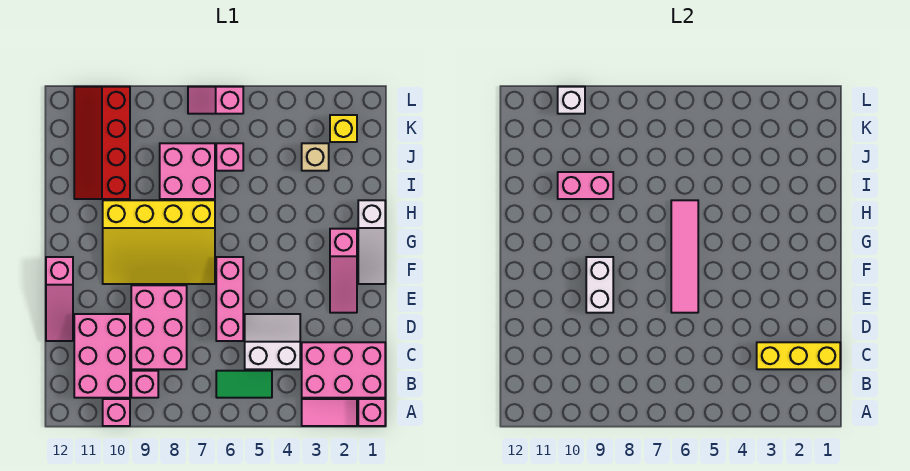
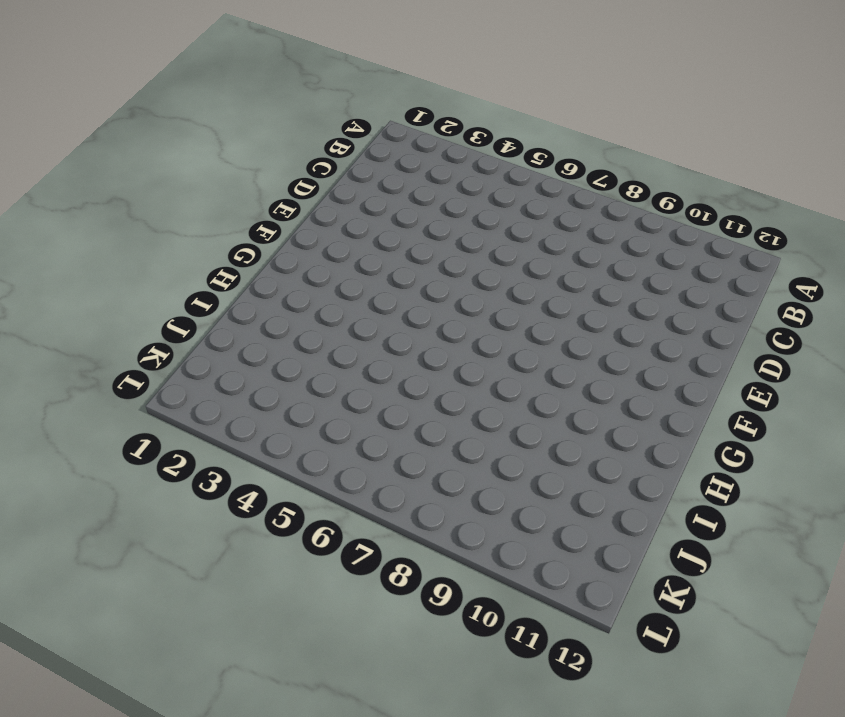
none -> pink 1x1 brick [358,399,385,426]
none -> pink 1x2 tile [302,399,357,426]
none -> pink 1x1 brick [103,399,130,426]

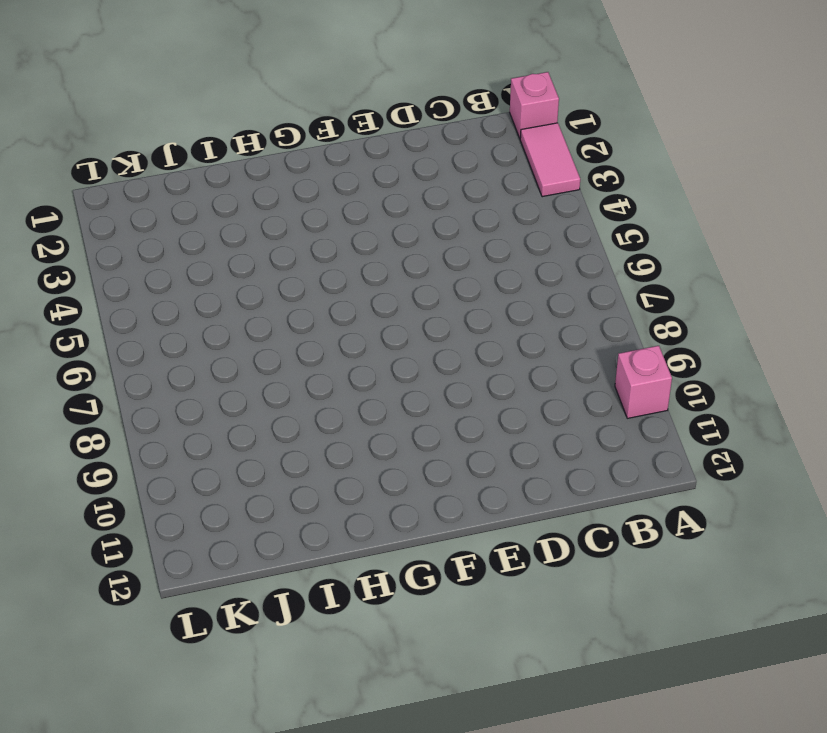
none -> pink 2x3 brick [302,342,385,398]
none -> green 1x2 tile [216,371,272,398]
none -> pink 1x1 brick [131,371,158,398]

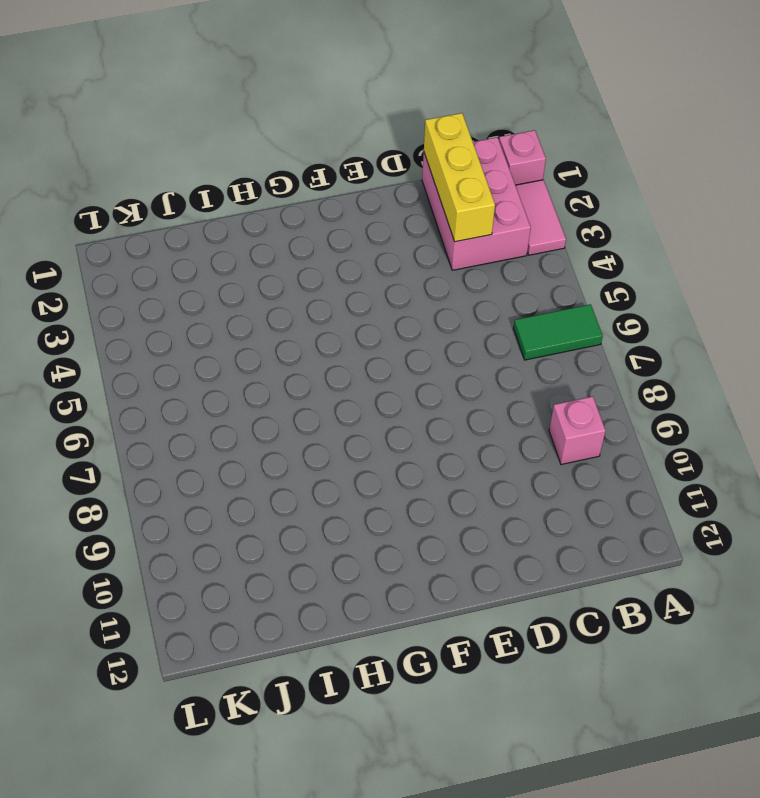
green 1x2 tile [513,304,603,360] -> green 1x2 tile turned to [216,371,272,398]
none -> pink 1x1 brick [103,399,130,426]
none -> pink 2x3 brick [74,314,130,398]
none -> white 2x2 slope [245,314,300,369]

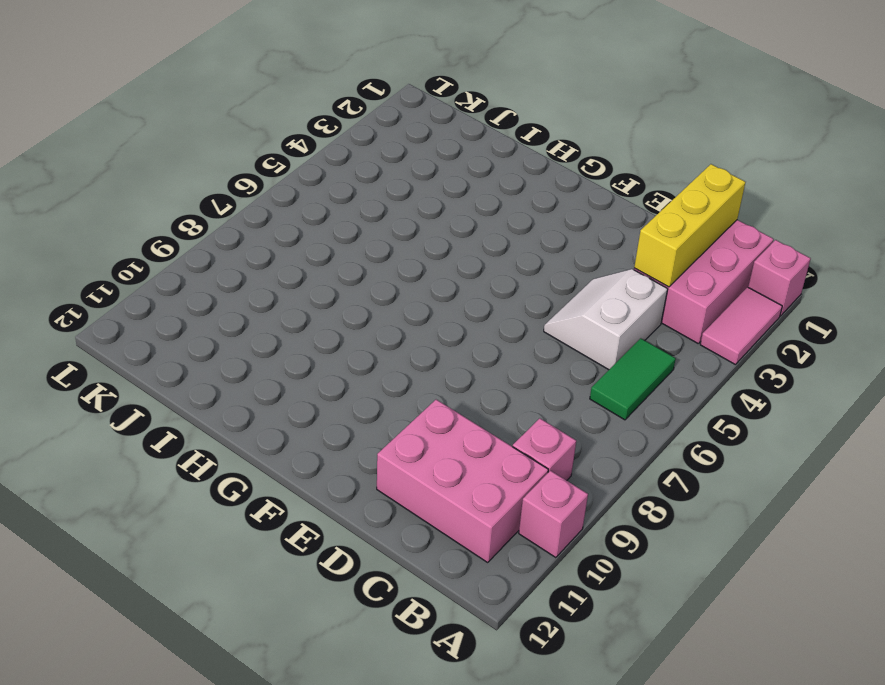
none -> pink 2x3 brick [131,285,187,369]
none -> pink 1x3 brick [216,257,243,341]
none -> pink 1x3 slope [46,257,73,341]

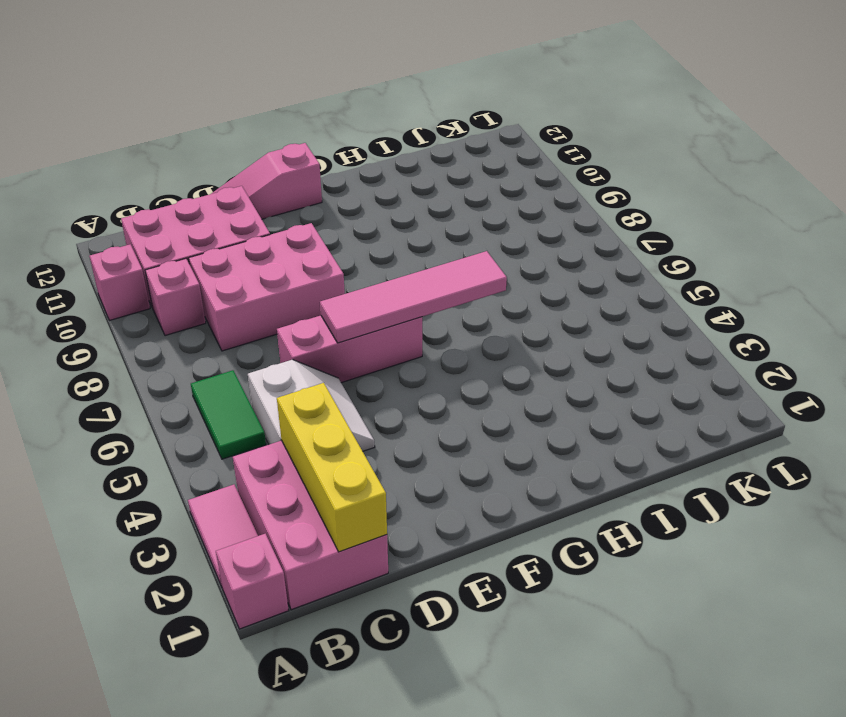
none -> pink 1x3 slope [330,229,357,313]
none -> white 1x3 slope [358,200,385,284]
none -> yellow 3x4 slope [103,200,215,284]

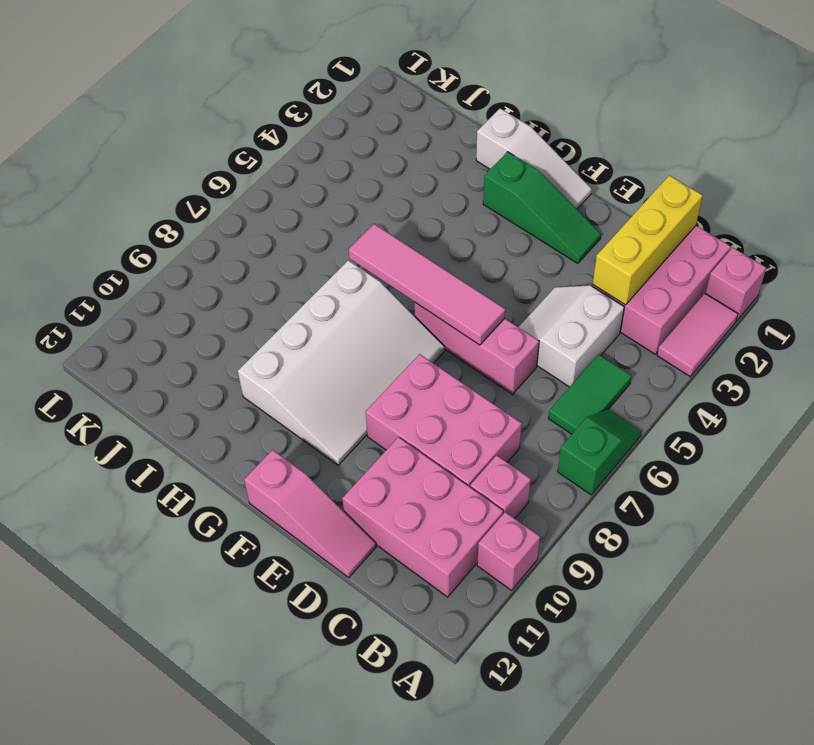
green 1x2 slope [558,409,641,495] -> none
green 1x3 slope [483,152,601,263] -> pink 1x3 slope [330,229,357,313]
white 3x4 slope [238,261,445,465] -> yellow 3x4 slope [103,200,215,284]
none -> pink 2x2 brick [160,143,215,199]
none -> red 2x4 slope [74,87,130,199]
none -> tan 1x1 brick [302,143,329,171]

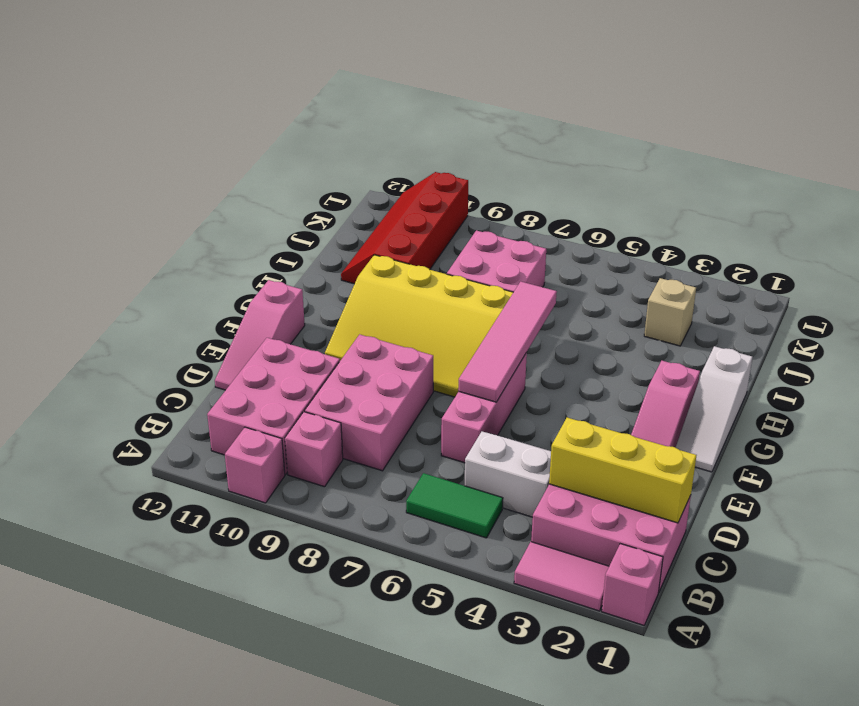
none -> pink 1x1 brick [216,143,243,171]
none -> yellow 1x1 brick [330,115,357,142]
none -> pink 1x2 slope [188,87,243,114]

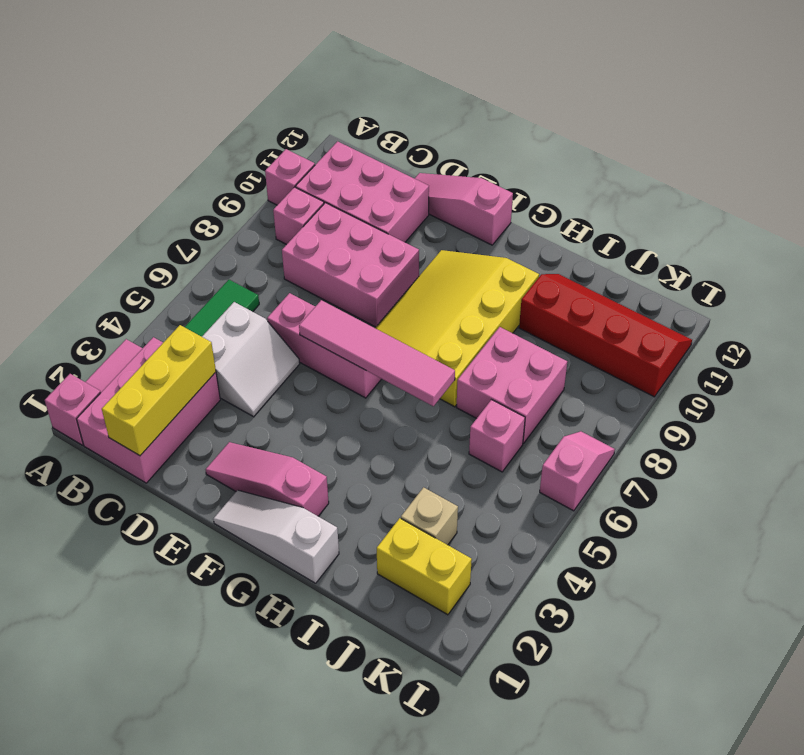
yellow 1x2 brick [377,518,472,615] -> yellow 1x1 brick [330,115,357,142]
none -> white 1x2 brick [586,257,613,313]
none -> pink 1x2 brick [558,172,613,199]
none -> white 1x1 brick [558,87,585,114]

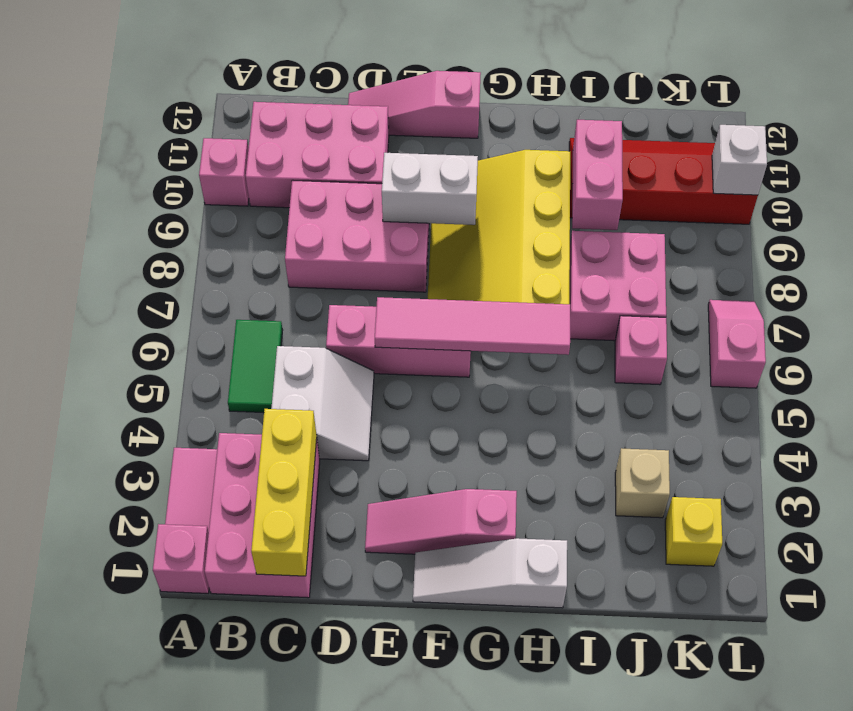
none -> pink 1x1 brick [131,371,158,398]

